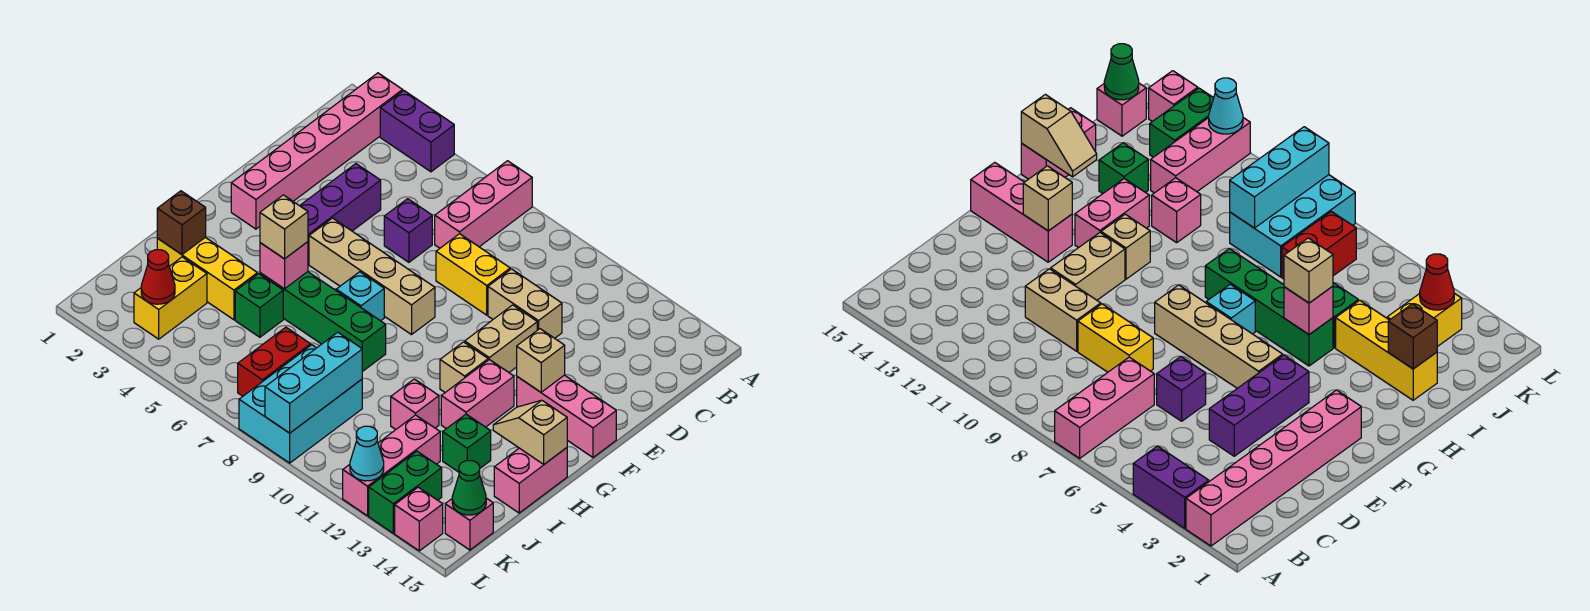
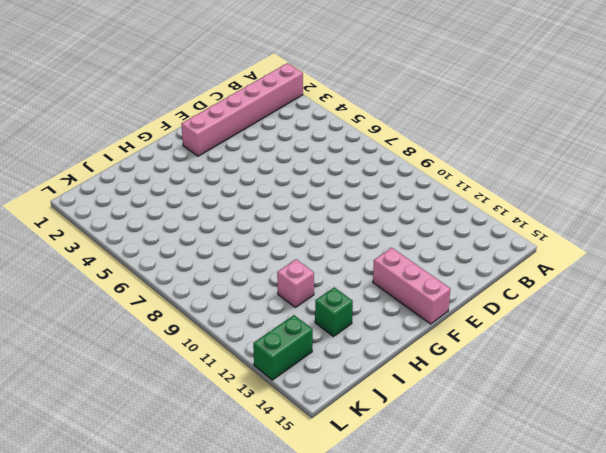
none -> purple 1x2 brick [380,91,454,172]
none -> pink 1x3 brick [435,161,532,248]
none -> purple 1x3 brick [300,164,381,264]
none -> purple 1x1 brick [384,199,432,262]

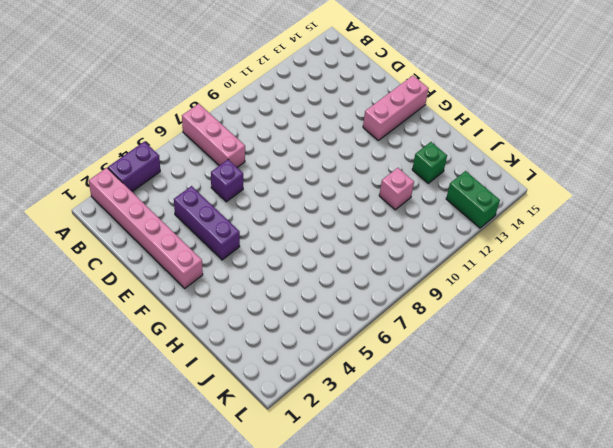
none -> yellow 1x2 brick [436,234,510,315]
none -> tan 1x2 brick [488,269,562,338]
none -> tan 1x2 brick [465,305,537,372]
none -> tan 1x4 brick [309,218,435,335]

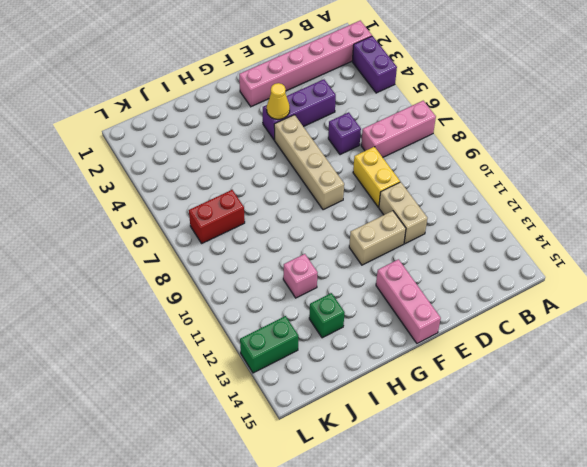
yellow 1x1 cone [267,83,290,119] -> none
none -> cyan 1x1 brick [336,272,384,321]
none -> tan 1x1 brick [440,342,488,392]
none -> pink 1x2 brick [441,360,514,429]
none -> green 1x4 brick [260,272,386,372]

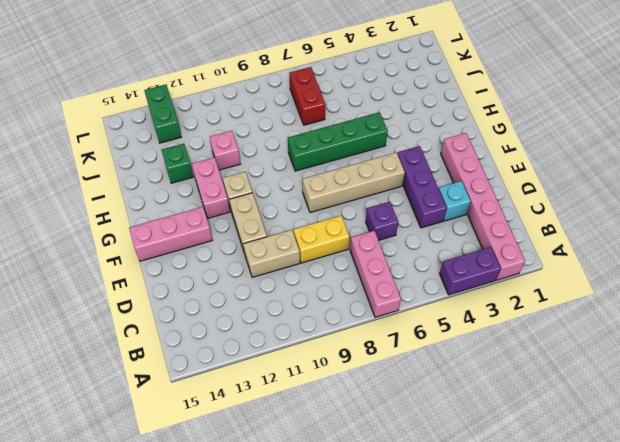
cyan 1x1 brick [439,181,471,221] -> cyan 1x1 brick moved to [336,272,384,321]
none -> pink 1x2 brick [494,448,567,513]
none -> yellow 1x3 brick [157,237,257,320]
none -> green 1x1 brick [235,274,283,337]
none -> yellow 1x2 brick [134,257,207,339]

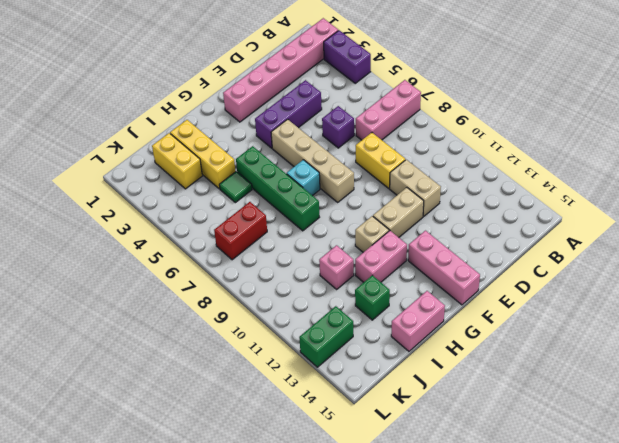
green 1x1 tile [219,171,252,203] -> green 1x1 brick [235,274,283,337]
yellow 1x2 brick [152,133,202,189] -> yellow 1x2 brick turned to [134,257,207,339]
none -> cyan 2x3 brick [239,345,362,463]
none -> pink 1x3 brick [343,415,440,516]
none -> pink 1x1 brick [445,498,493,550]
none -> pink 1x1 brick [395,487,443,551]

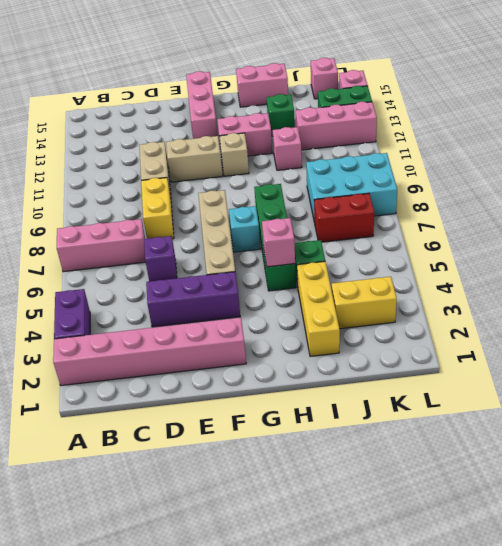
none -> tan 1x1 brick [517,329,565,392]
none -> tan 1x2 slope [493,400,567,464]
none -> brown 1x1 brick [157,191,206,254]
none -> cyan 1x3 brick [265,332,362,433]

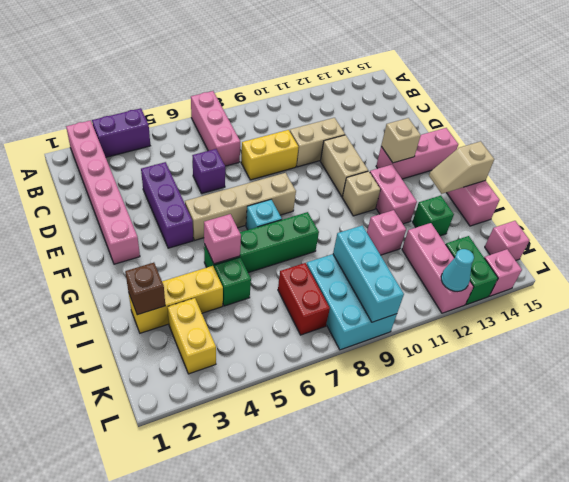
none -> red 1x1 cone [141,250,175,304]
none -> green 1x1 cone [452,461,486,515]
none -> tan 1x1 brick [260,195,308,259]

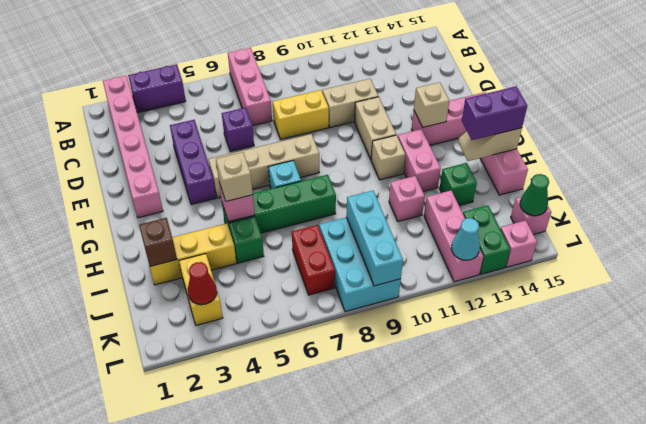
purple 1x2 brick [462,86,527,140] -> none

